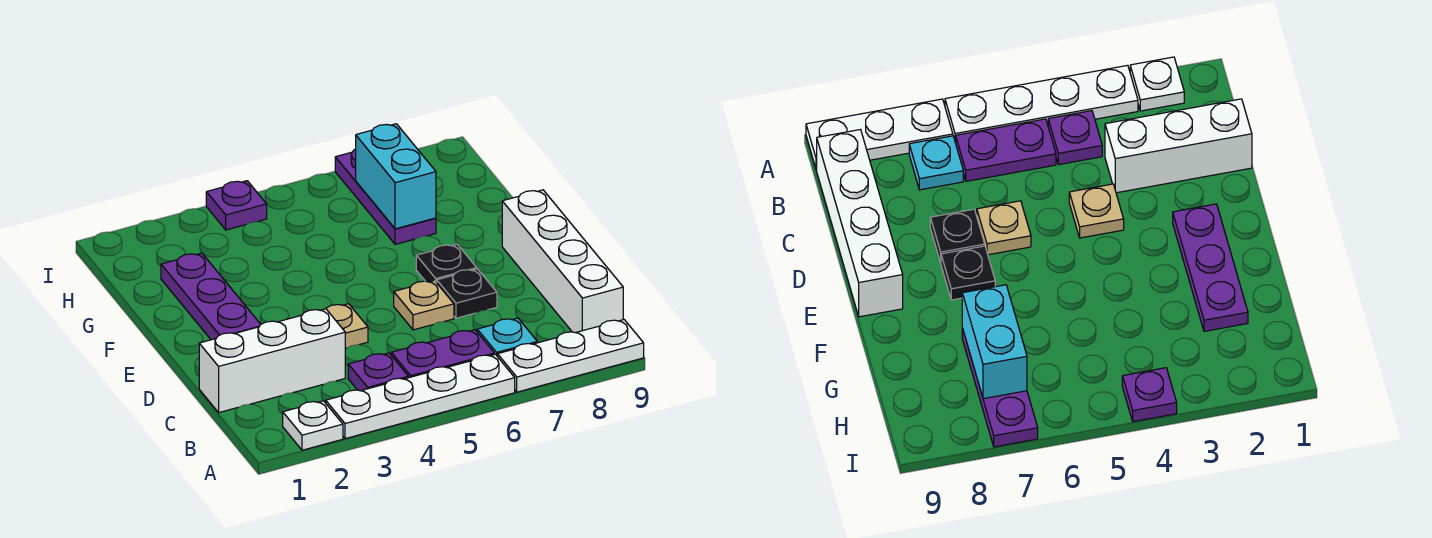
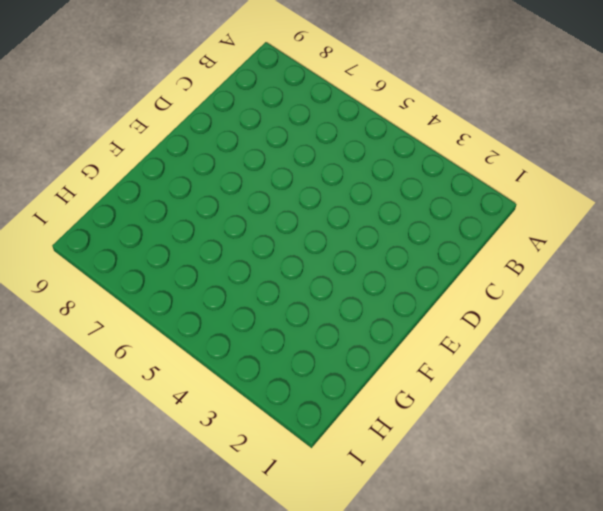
none -> white 1x1 plate [283,401,343,450]
none -> white 1x4 plate [326,354,515,439]
none -> white 1x3 plate [498,320,644,392]

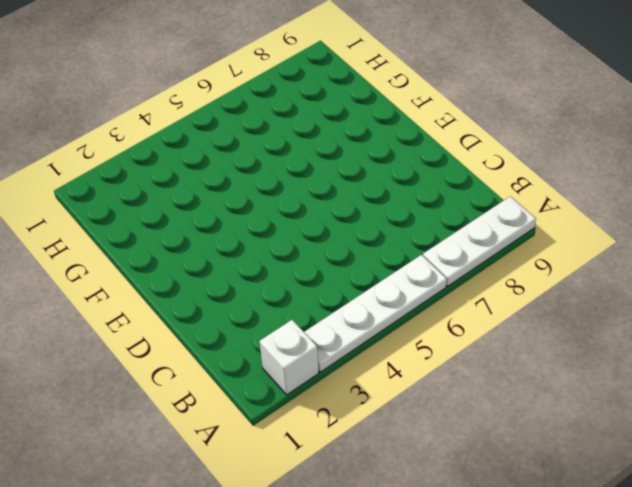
white 1x1 brick [260,320,319,395] -> white 1x1 plate [283,401,343,450]
none -> purple 1x1 plate [348,353,409,391]
none -> purple 1x2 plate [391,330,494,378]
none -> cyan 1x1 plate [477,318,537,357]

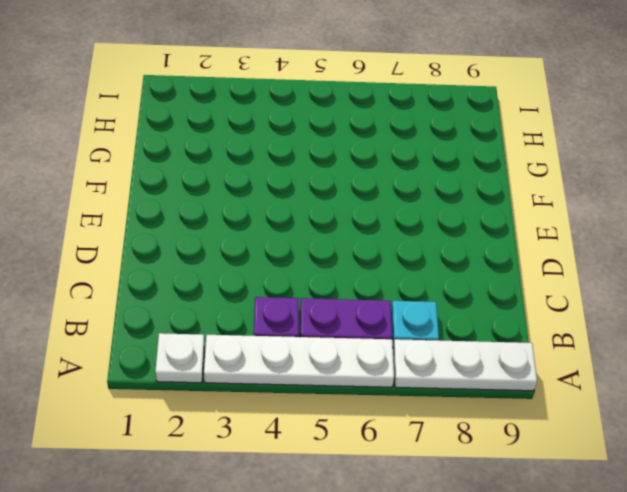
none -> white 1x4 brick [502,190,623,333]
none -> white 1x3 brick [199,309,345,412]
none -> tan 1x1 plate [326,304,368,348]

